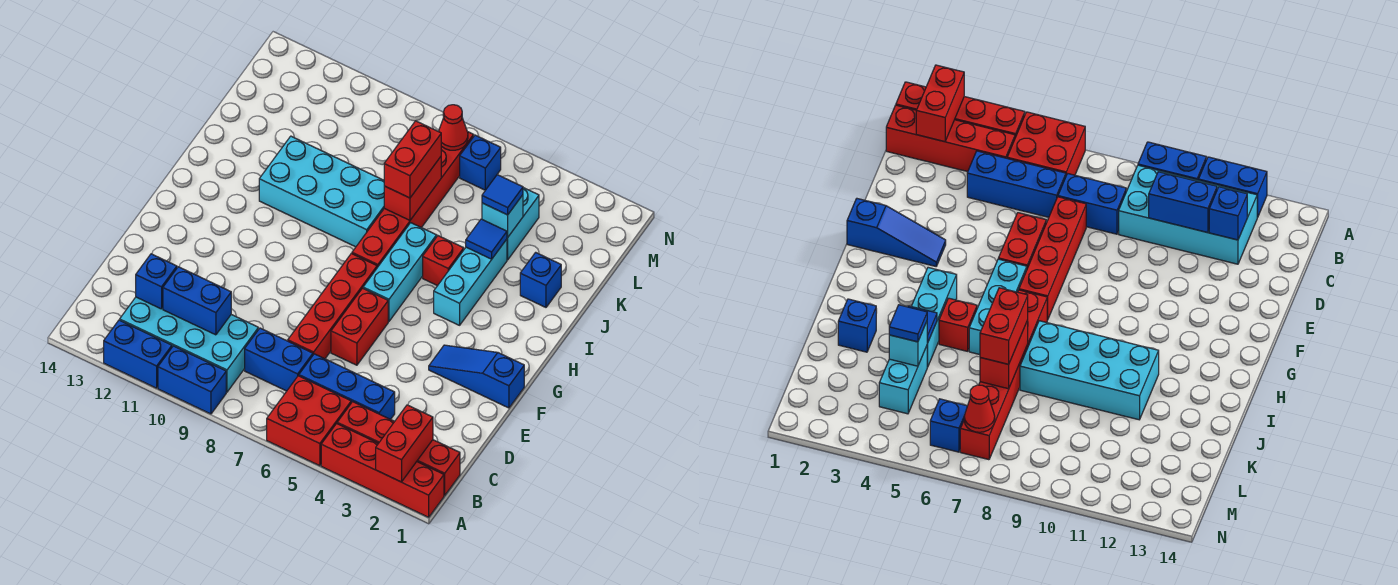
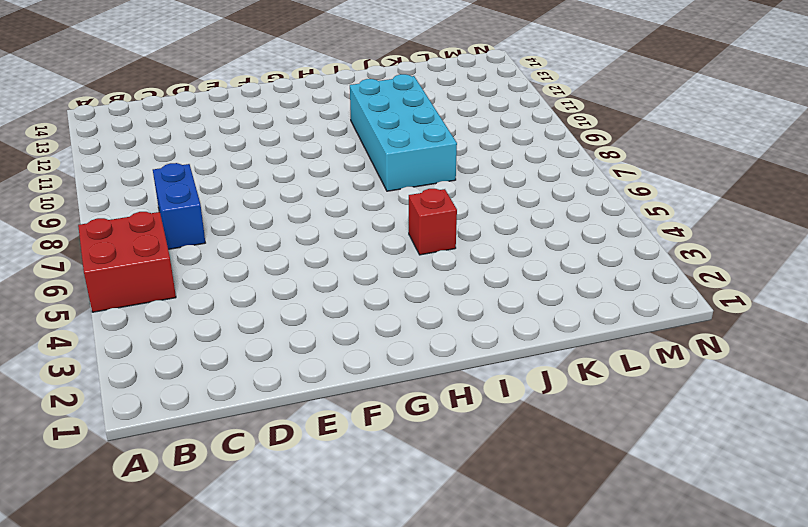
none -> red 1x4 brick [321,424,444,517]
none -> blue 1x2 brick [158,346,226,414]
none -> blue 1x2 brick [104,320,172,388]

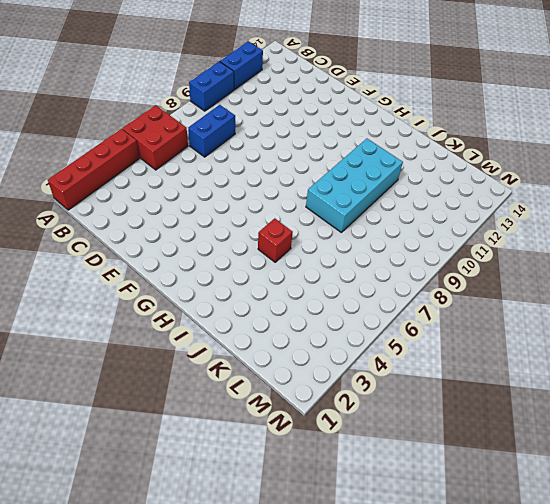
none -> red 1x4 brick [337,402,460,495]
none -> cyan 2x4 brick [120,297,258,392]
none -> blue 1x3 brick [299,354,395,420]

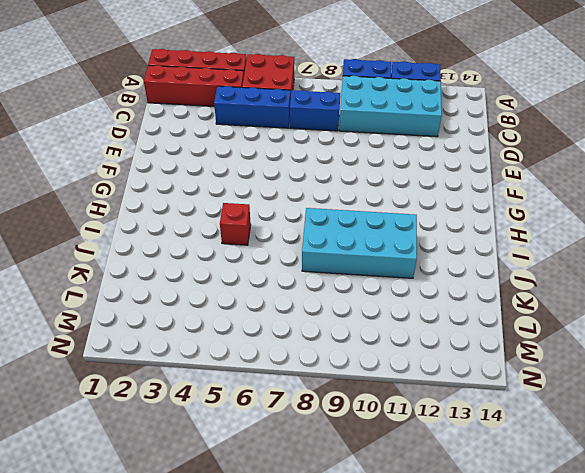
none -> red 1x4 brick [288,253,377,359]
none -> red 1x2 brick [331,288,388,365]
none -> blue 1x3 slope [429,345,524,408]

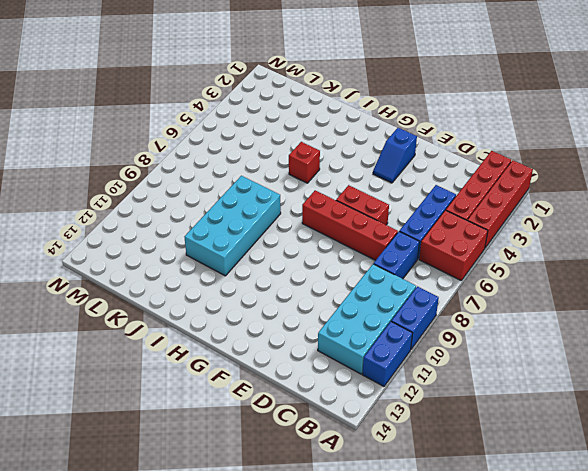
blue 1x2 slope [373,128,417,183] -> blue 1x3 slope [429,345,524,408]
none -> cyan 1x3 brick [363,223,437,321]
none -> cyan 1x3 brick [434,239,507,325]
none -> red 1x6 brick [352,132,474,267]

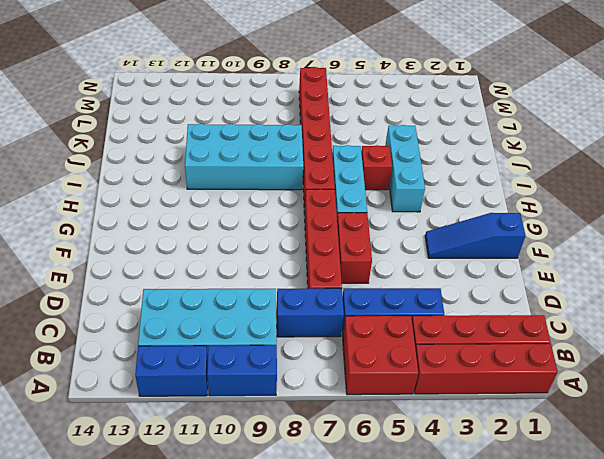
none -> blue 1x1 brick [520,252,561,307]
none -> cyan 1x2 brick [507,188,539,260]
none -> blue 1x1 brick [460,135,501,190]

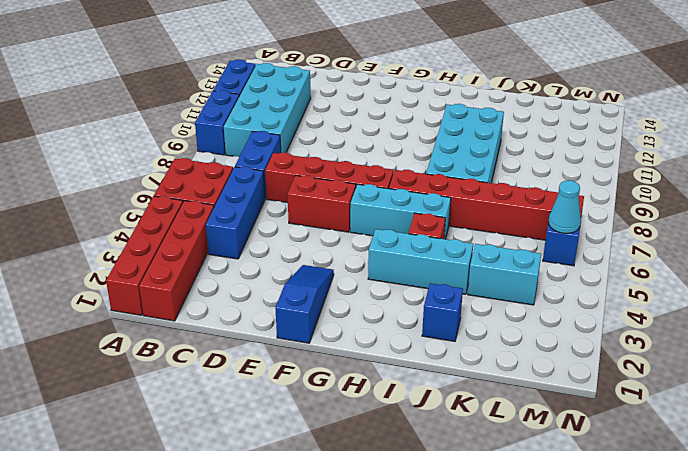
cyan 1x1 cone [548,180,581,234] -> none
none -> red 1x2 brick [376,405,433,482]
none -> blue 1x2 brick [163,267,231,335]
none -> blue 1x1 brick [136,254,177,309]

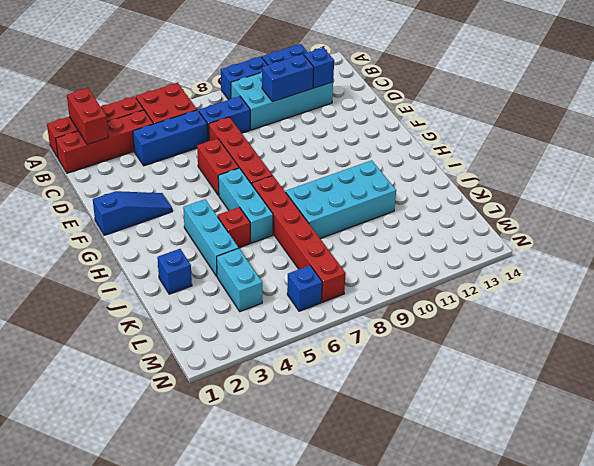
none -> blue 1x1 tile [466,219,507,259]
none -> red 1x2 brick [384,157,441,220]
none -> cyan 1x1 brick [482,195,523,237]

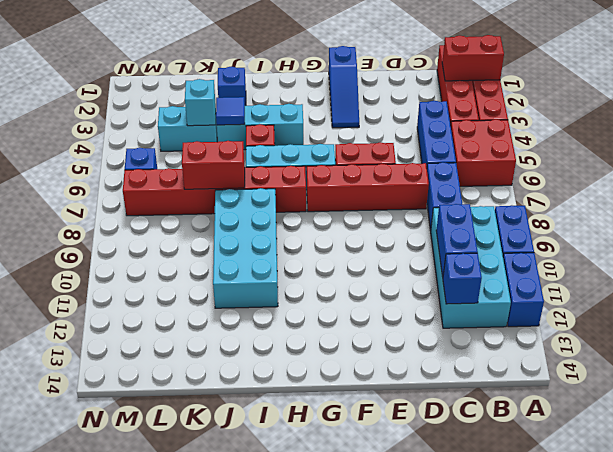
none -> red 1x1 cone [438,105,468,150]
none -> red 1x2 brick [384,121,441,198]
none -> blue 1x1 tile [482,175,523,215]

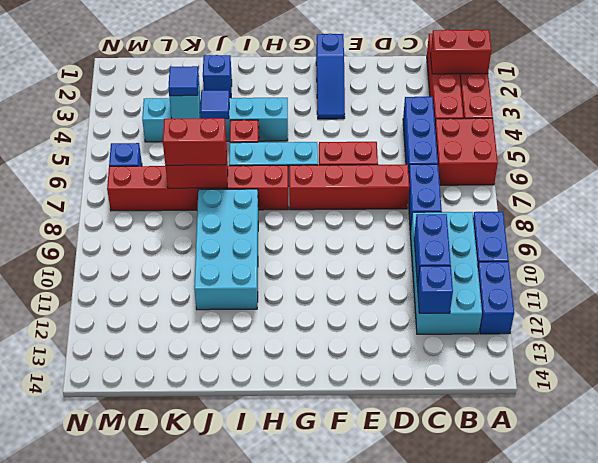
none -> red 1x1 cone [438,105,468,150]

